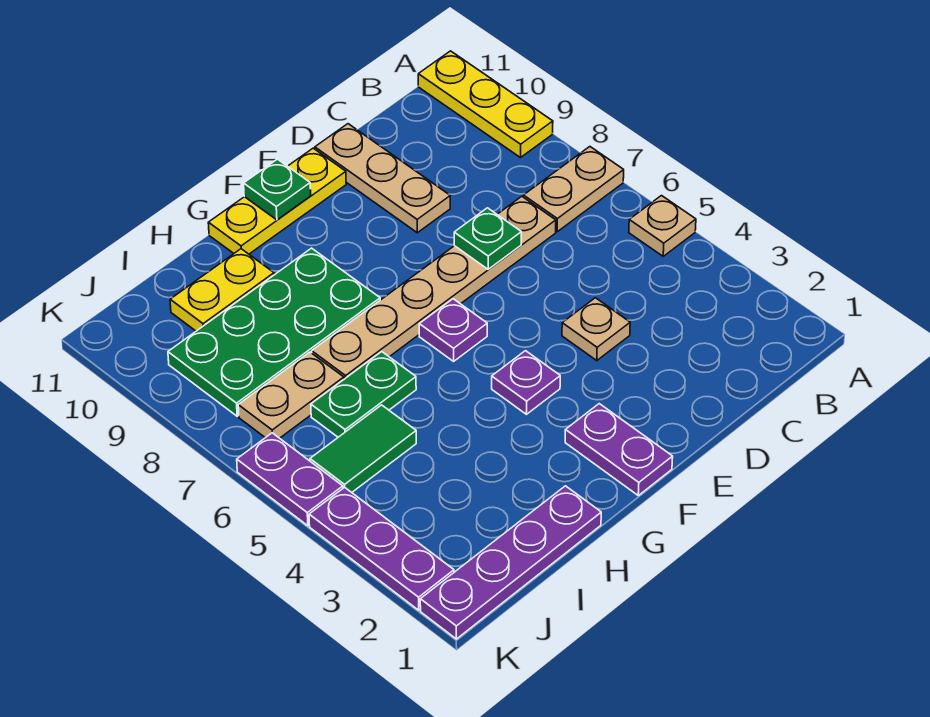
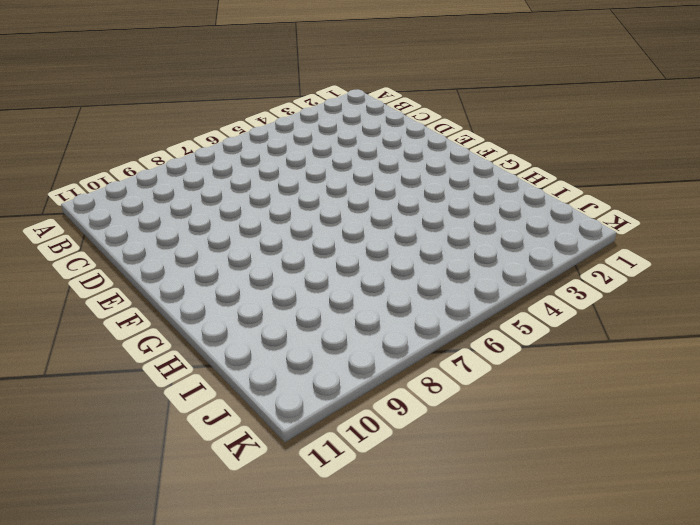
none -> tan 1x1 plate [629,196,696,256]
none -> tan 1x2 plate [523,147,624,232]
none -> yellow 1x3 plate [418,51,553,158]

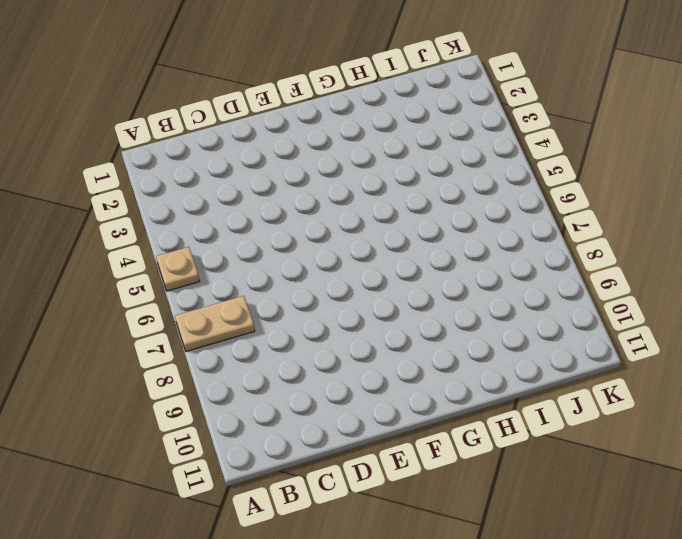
none -> yellow 1x3 plate [418,51,553,158]
none -> tan 1x6 plate [312,197,556,379]
none -> tan 1x1 plate [562,298,630,360]

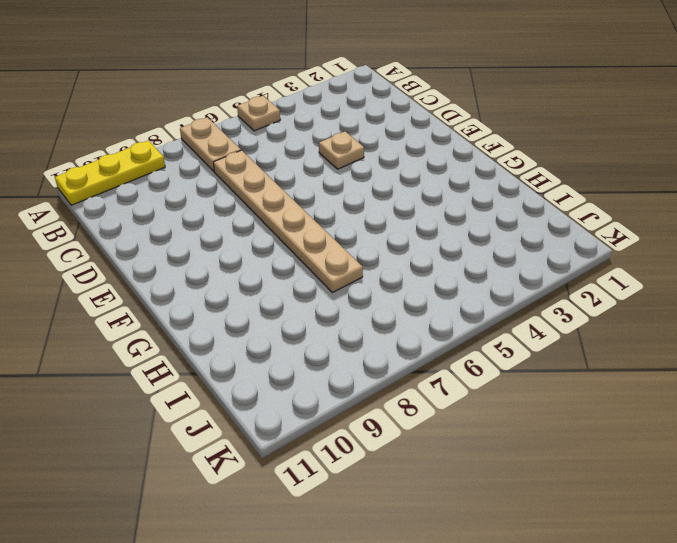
none -> tan 1x3 plate [315,124,450,233]
none -> yellow 1x3 plate [208,148,346,254]
none -> purple 1x2 plate [565,404,673,495]

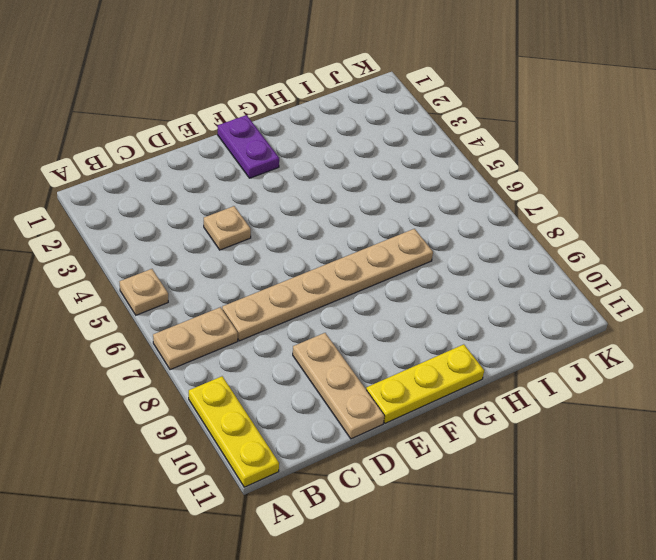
none -> purple 1x1 plate [492,351,560,414]
none -> purple 1x1 plate [419,299,487,361]
none -> green 2x4 plate [168,248,380,416]

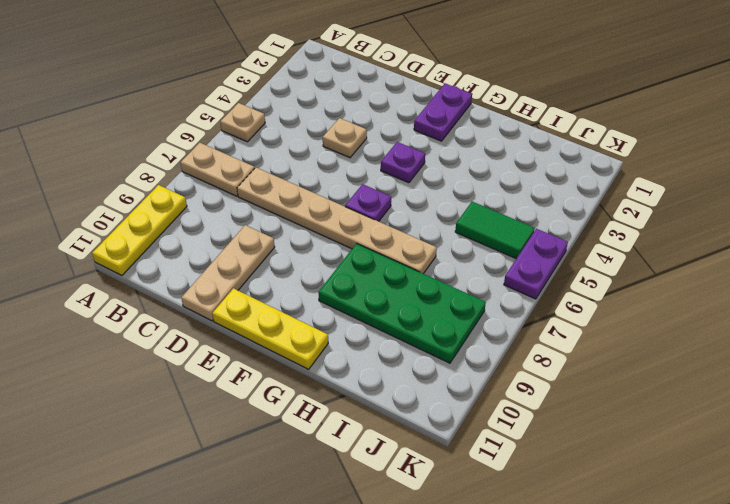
none -> purple 1x4 plate [420,486,601,639]
none -> green 1x2 plate [311,352,416,437]
none -> yellow 1x2 plate [170,249,274,331]

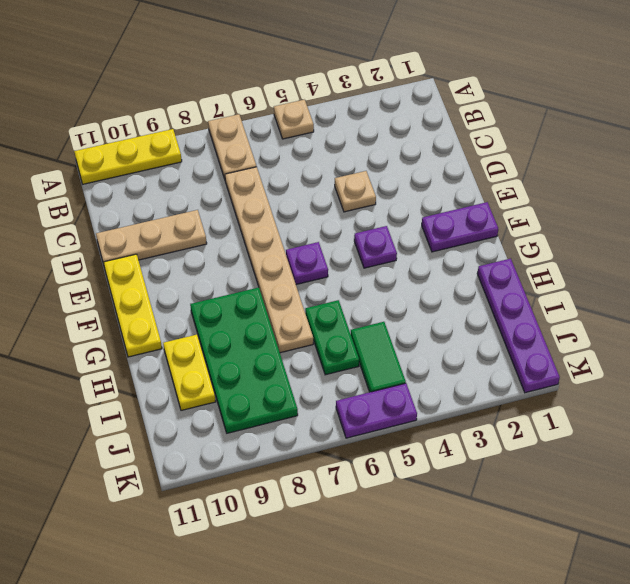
none -> tan 1x2 plate [238,352,344,438]
none -> purple 1x3 plate [309,487,454,610]
none -> green 1x1 plate [454,208,521,269]

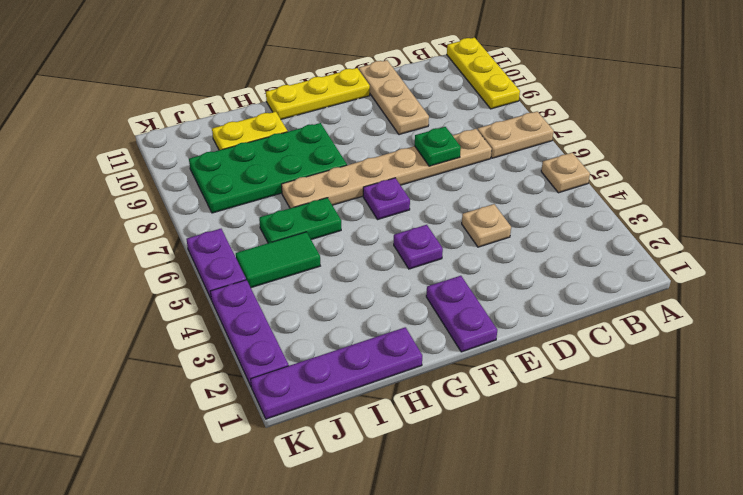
none -> tan 1x2 plate [238,352,344,438]
none -> green 1x1 plate [244,159,311,220]

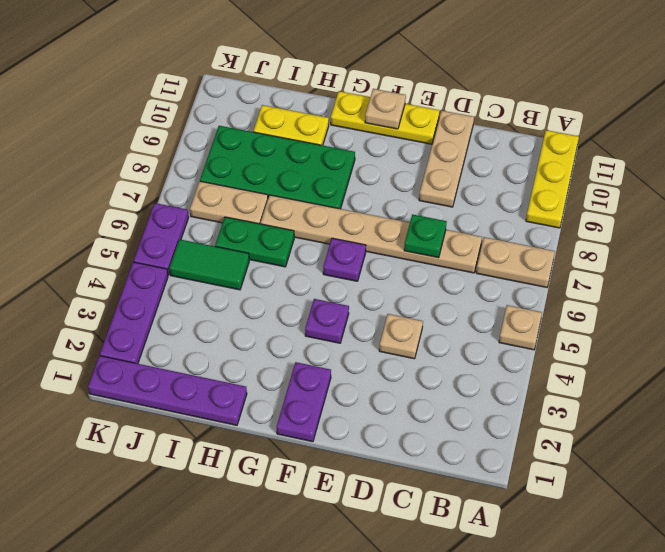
tan 1x1 plate [365,89,406,129] -> green 1x1 plate [244,159,311,220]

